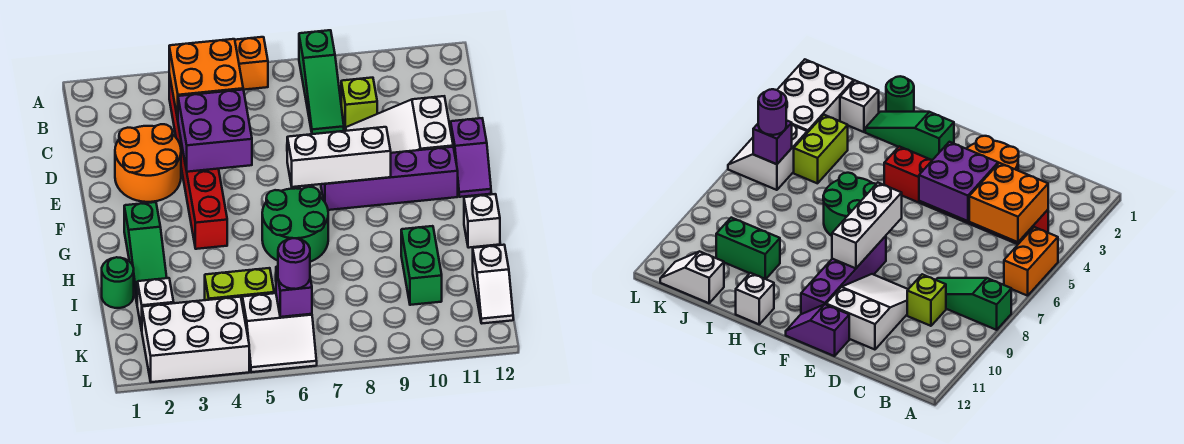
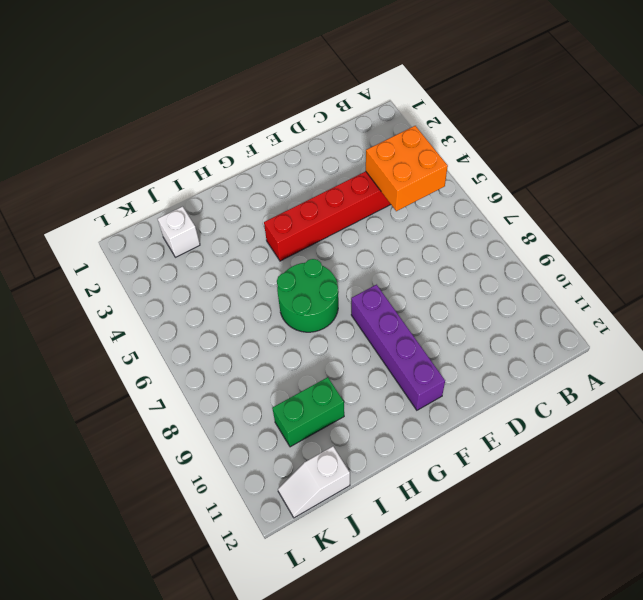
none -> orange 1x2 brick [235,37,268,90]
none -> green 1x3 slope [299,30,344,134]
none -> lime 1x1 brick [341,78,377,131]

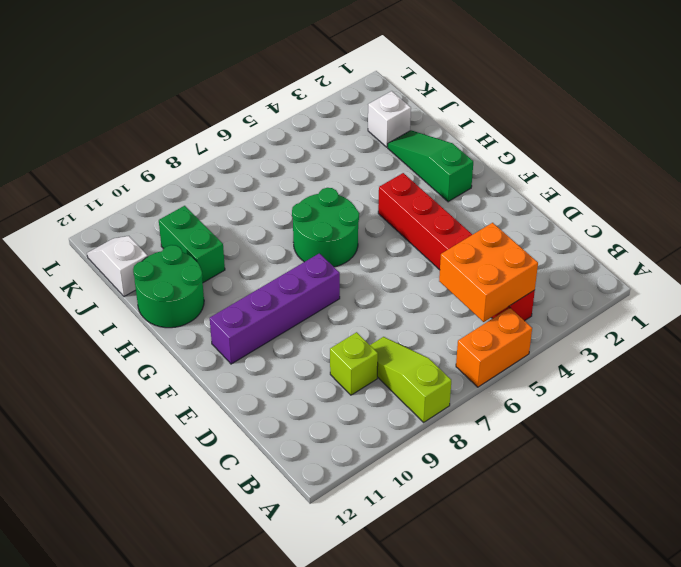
lime 1x3 slope [370,337,451,422] -> green 1x3 slope [299,30,344,134]
green 2x2 round brick [133,245,204,328] -> white 1x1 brick [464,194,500,248]
none -> orange 2x2 round brick [115,124,181,202]
none -> white 2x3 slope [346,96,453,153]
none -> purple 1x2 slope [451,118,491,197]

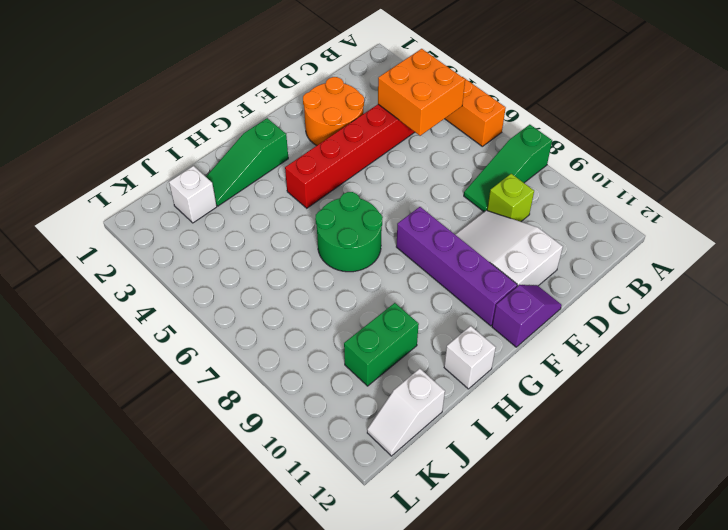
purple 1x2 slope [492,285,562,347] -> purple 1x2 slope turned to [451,118,491,197]
none -> green 1x1 round brick [102,257,134,308]
none -> lime 1x2 brick [205,268,274,300]
none -> white 2x3 brick [142,297,249,382]

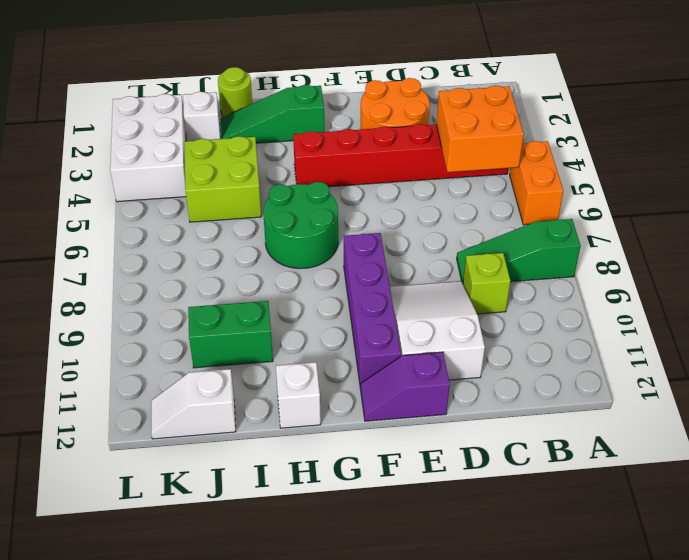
lime 1x1 round brick [218,67,253,117] -> green 1x1 round brick [102,257,134,308]
lime 2x2 brick [184,136,261,222] -> lime 1x2 brick [205,268,274,300]
none -> white 2x2 slope [242,293,317,372]
none -> purple 2x2 brick [178,90,252,172]
none -> white 1x3 brick [287,127,391,187]

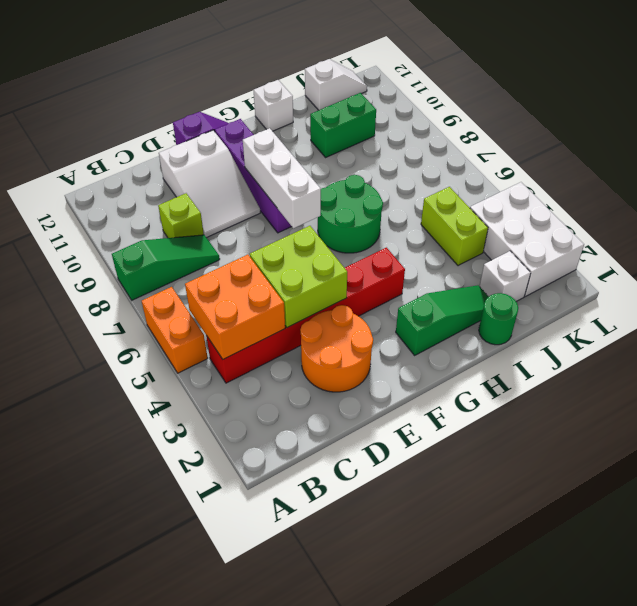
lime 2x2 brick [250,226,347,327] -> purple 2x2 brick [178,90,252,172]
none -> white 2x2 slope [242,293,317,372]
none -> purple 1x1 brick [276,266,312,317]
none -> purple 1x1 round brick [278,238,310,289]

